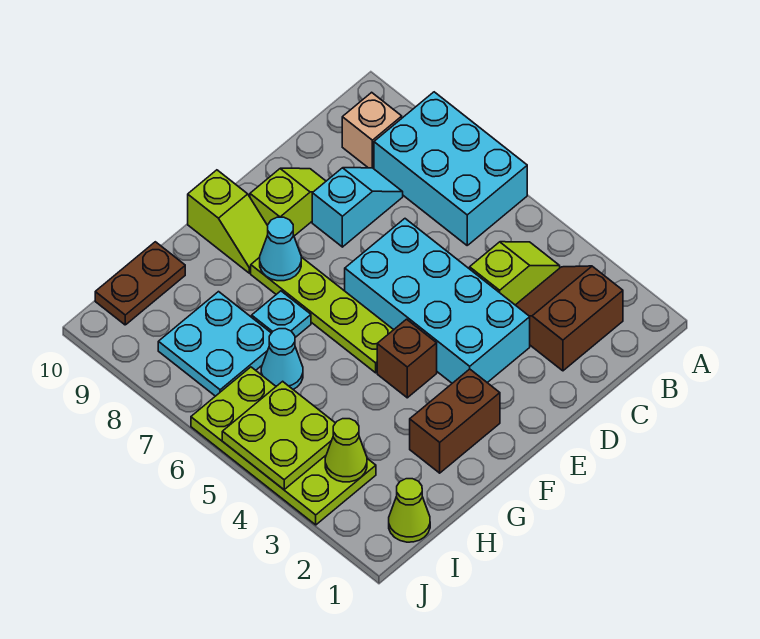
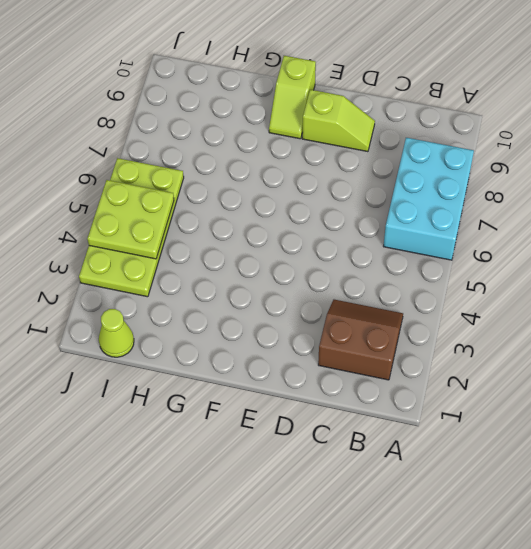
none -> lime 1x2 slope [470,242,560,305]
none -> tan 1x1 brick [342,92,402,169]
none -> cyan 1x2 slope [312,168,403,247]

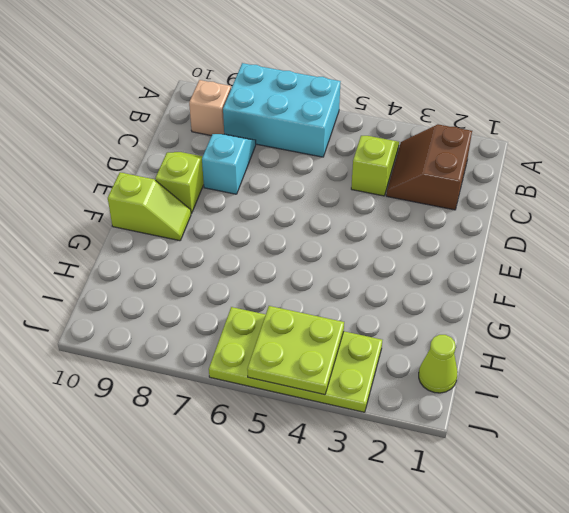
none -> cyan 2x4 brick [345,219,530,383]
none -> brown 1x2 brick [410,369,500,473]
none -> brown 1x1 brick [377,319,437,398]

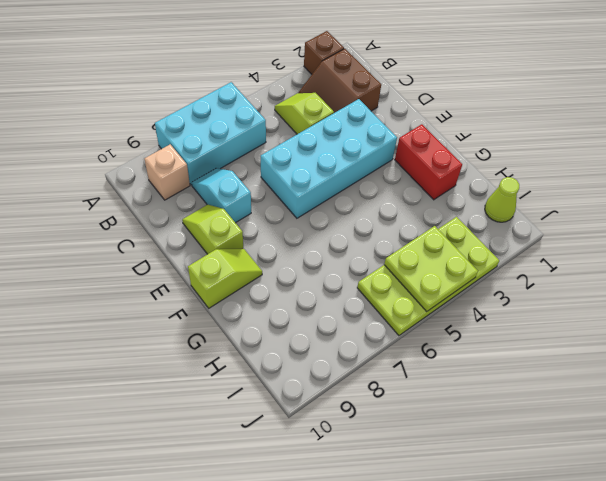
brown 1x1 brick [304,31,344,74] -> brown 1x1 brick moved to [377,319,437,398]
red 1x2 brick [395,124,462,200] -> brown 1x2 brick [410,369,500,473]
none -> lime 1x4 plate [251,257,393,373]
none -> cyan 1x1 plate [252,291,311,337]
none -> cyan 1x1 cone [261,329,303,389]

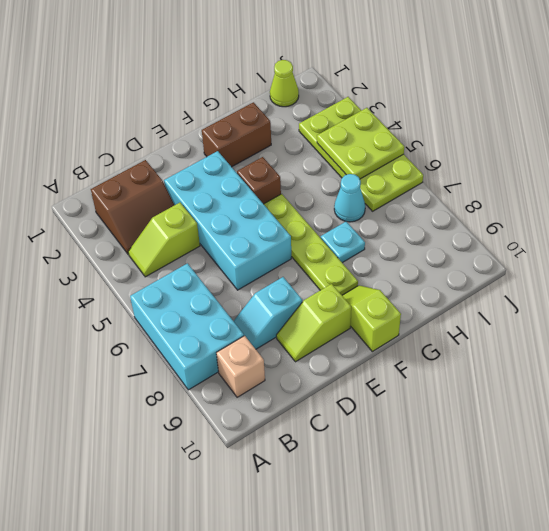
none -> cyan 2x2 plate [158,292,271,396]
none -> brown 1x2 plate [95,242,185,325]
none -> cyan 1x1 cone [260,217,301,281]

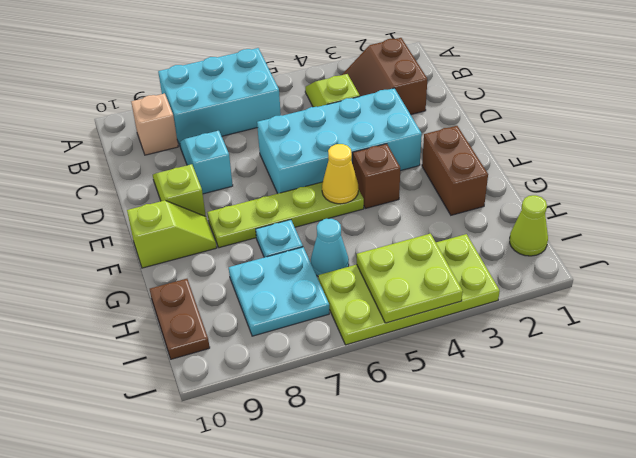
yellow 1x1 cone [322,144,358,204] -> none
none -> cyan 1x1 cone [260,217,301,281]
none -> lime 1x1 cone [325,419,367,482]

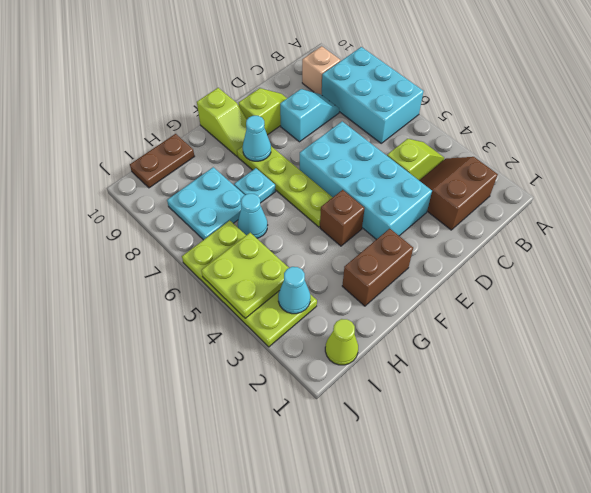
cyan 1x1 cone [278,267,310,314] -> lime 1x1 cone [325,419,367,482]

